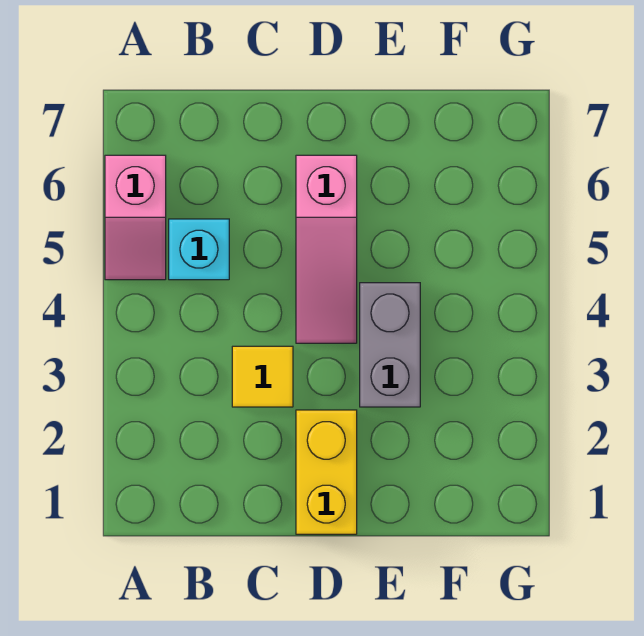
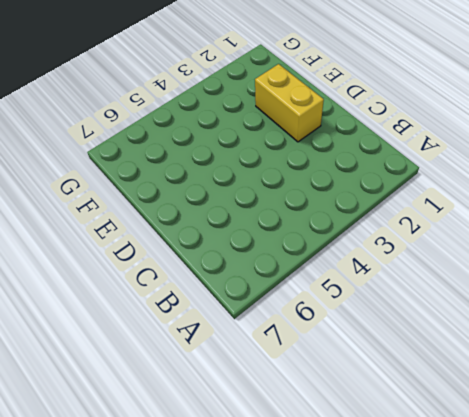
yellow 1x2 brick [255,64,324,142] -> yellow 1x2 brick turned to [296,410,357,534]
none -> pink 1x2 slope [105,155,166,280]
none -> cyan 1x1 brick [169,219,229,280]

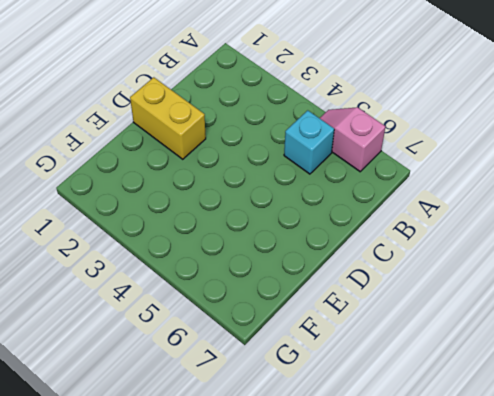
none -> yellow 1x1 tile [232,346,293,407]
none -> pink 1x3 slope [296,155,357,343]

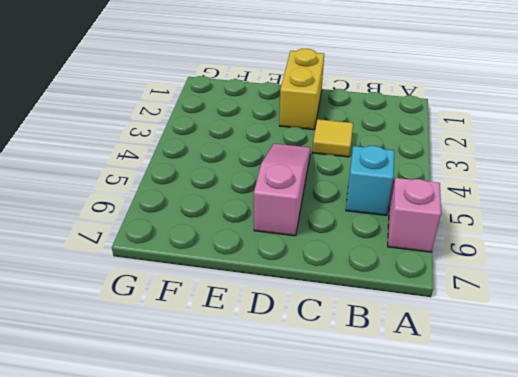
none -> grey 1x2 brick [360,283,420,407]

